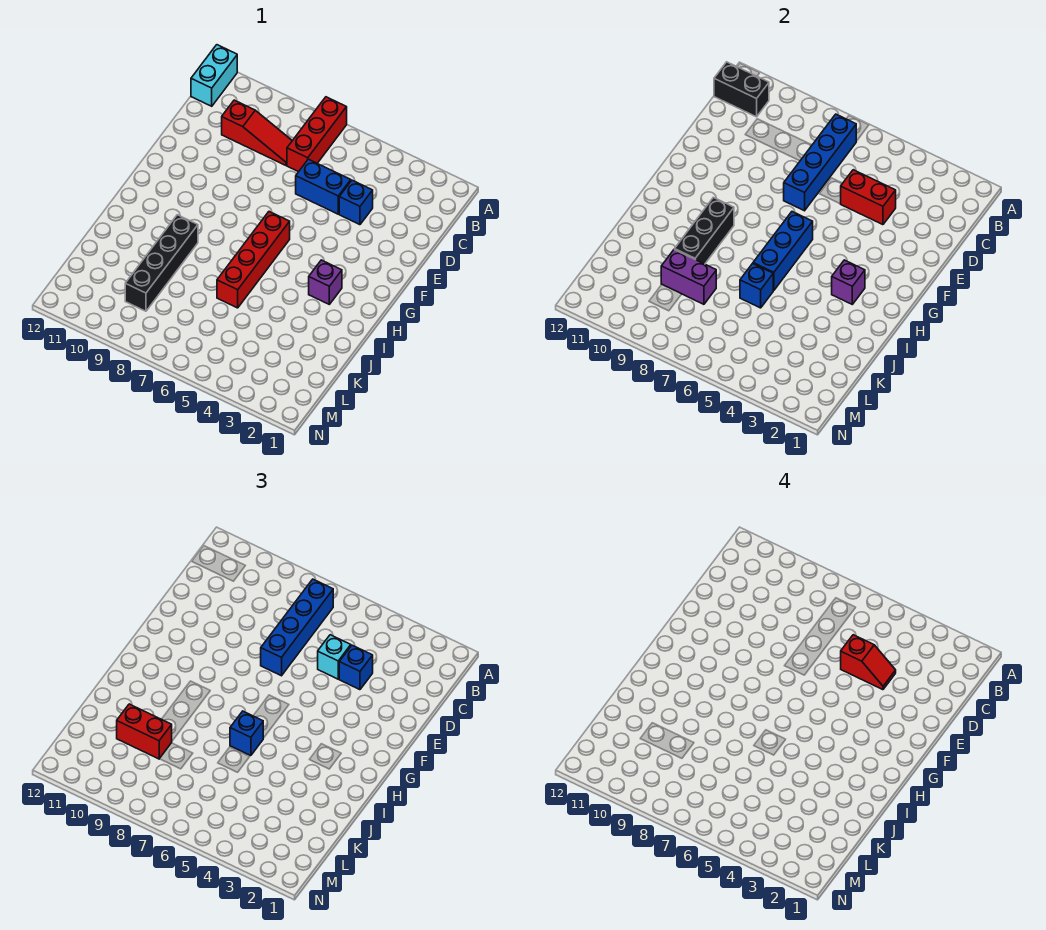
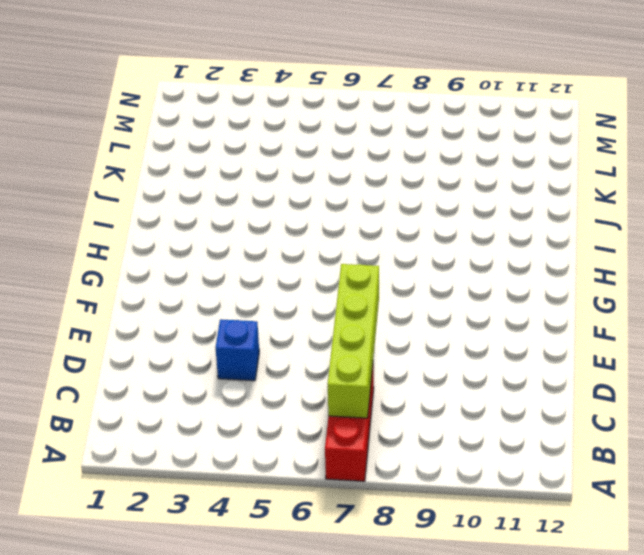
lime 1x4 brick [328,264,379,418] -> blue 1x4 brick [784,114,856,211]
none -> cyan 1x2 brick [191,45,237,106]
none -> red 1x3 slope [222,100,292,165]
none -> blue 1x2 brick [296,159,351,214]

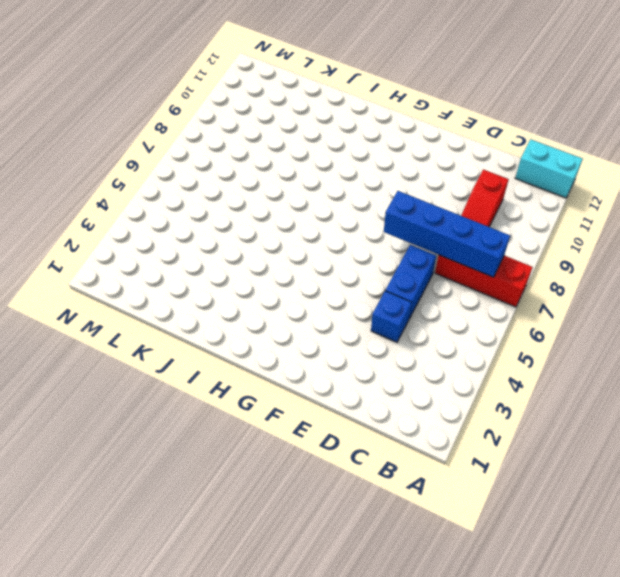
none -> red 1x4 brick [217,212,290,308]
none -> purple 1x1 brick [309,260,342,304]
none -> black 1x4 brick [125,215,198,311]

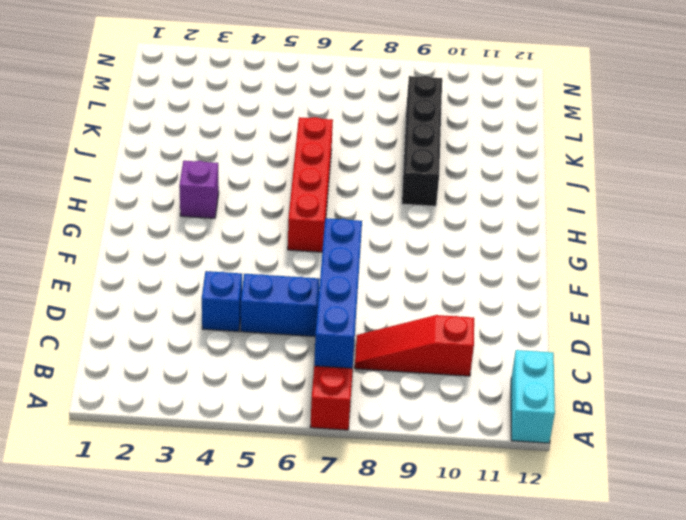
none -> black 1x2 brick [714,62,769,117]
none -> red 1x2 brick [841,170,896,225]
none -> blue 1x3 brick [753,212,813,291]

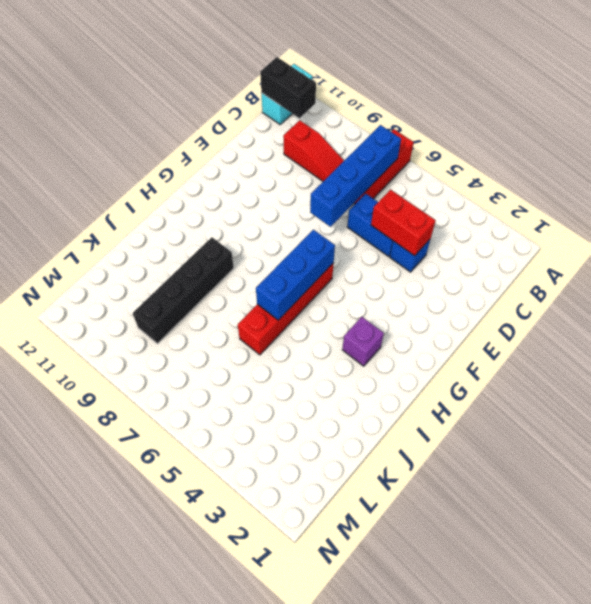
none -> purple 1x1 brick [832,260,865,304]
none -> black 1x3 brick [675,197,734,264]
none -> blue 1x1 brick [740,264,773,308]

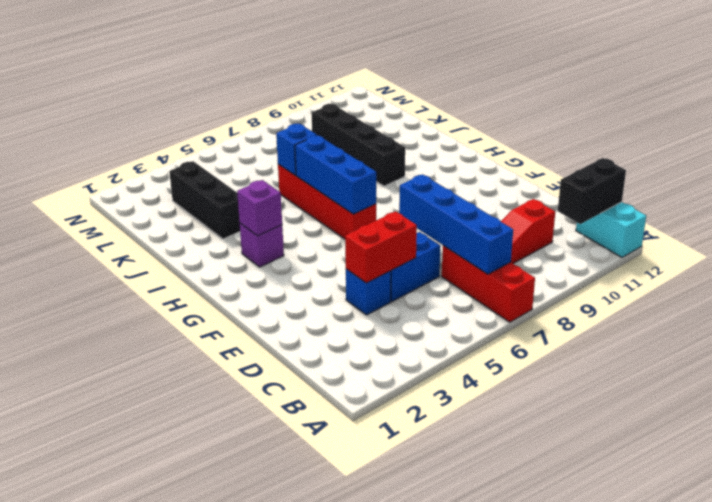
black 1x3 brick [169,161,240,239] -> black 1x3 brick moved to [675,197,734,264]
none -> purple 1x2 brick [661,250,716,304]
none -> blue 1x4 brick [261,579,333,676]
none -> blue 1x1 brick [339,645,373,690]

